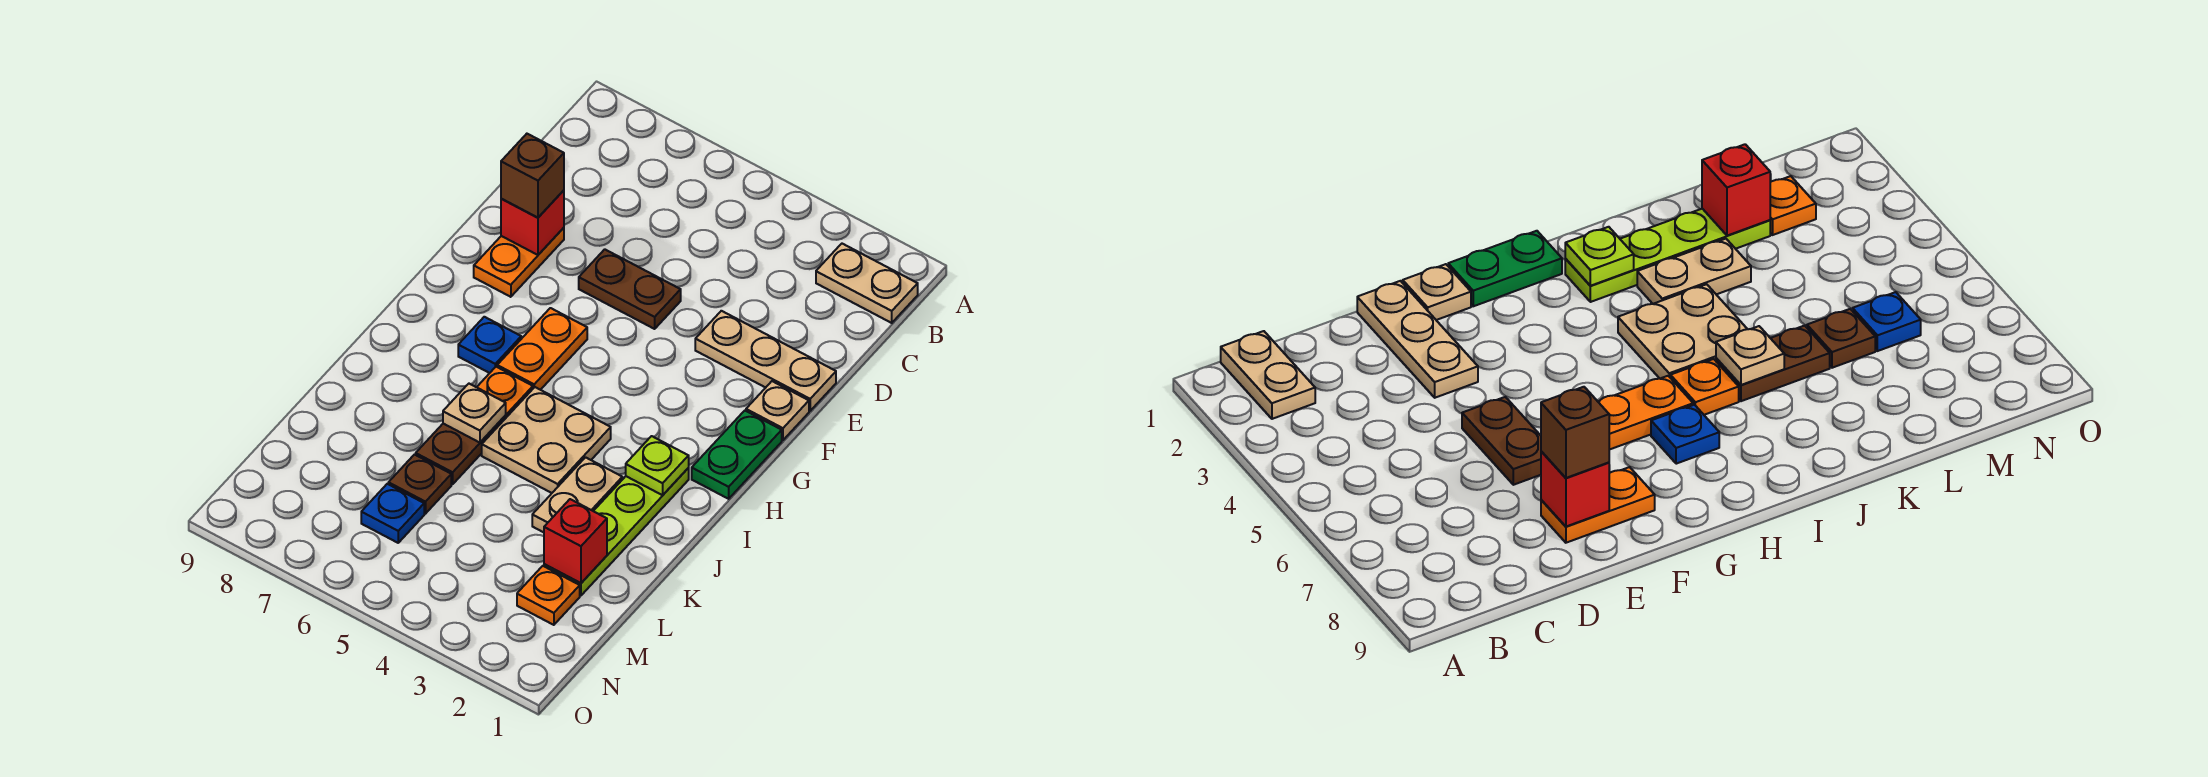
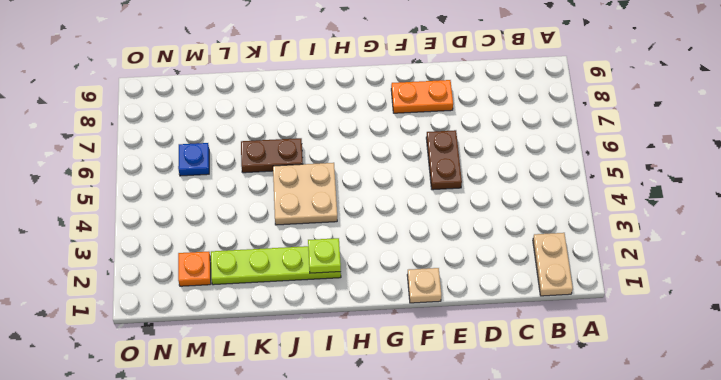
none -> tan 1x3 plate [695,311,836,411]
none -> green 1x2 plate [692,411,782,499]
none -> orange 1x2 plate [497,308,587,390]

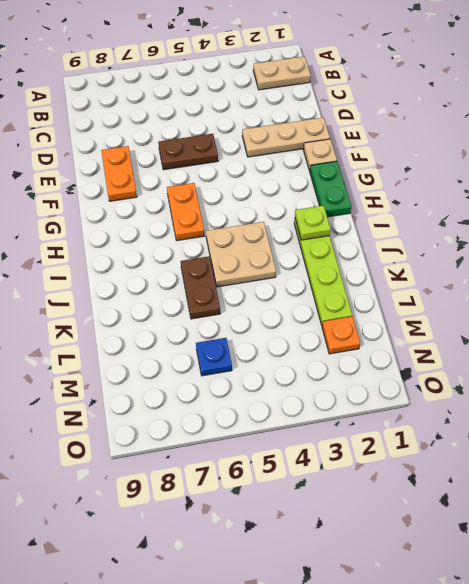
none -> blue 1x1 plate [458,317,521,373]
none -> orange 1x1 plate [477,367,533,417]
none -> tan 1x2 plate [532,457,622,532]

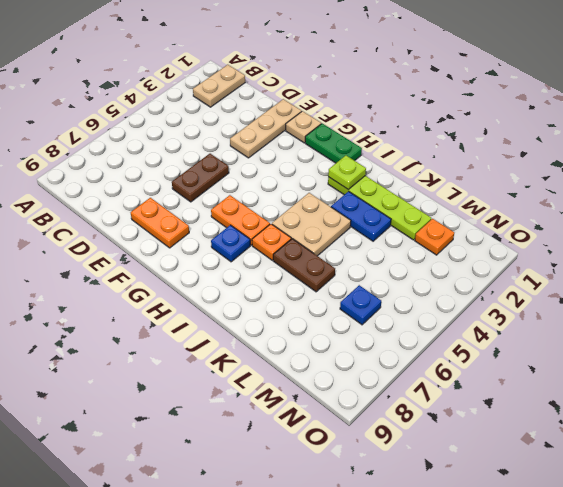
blue 1x2 plate [331,191,391,241] -> tan 1x2 plate [532,457,622,532]
none -> brown 1x1 plate [388,455,451,514]
none -> red 1x1 brick [501,190,564,255]
none -> tan 1x1 plate [443,384,506,443]

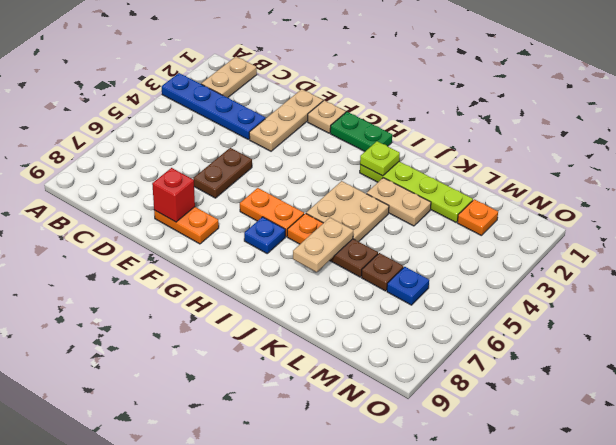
blue 1x4 plate [162,73,265,139] -> none
tan 1x2 plate [293,218,353,272] -> tan 1x1 plate [443,384,506,443]
none -> red 1x1 brick [544,499,607,583]
none -> brown 1x1 brick [501,134,564,218]

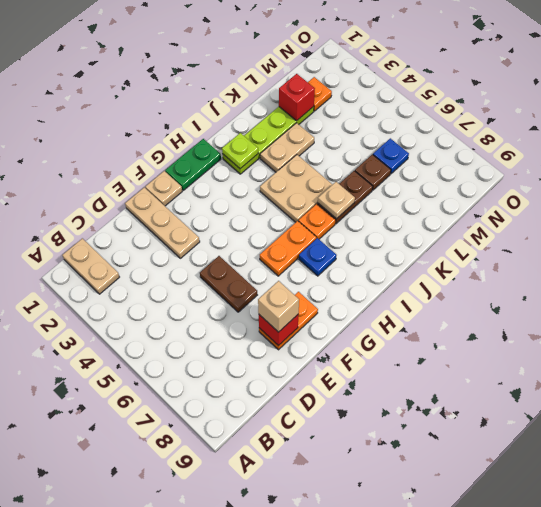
tan 1x1 brick [258,281,299,332] -> brown 1x1 brick [501,134,564,218]

